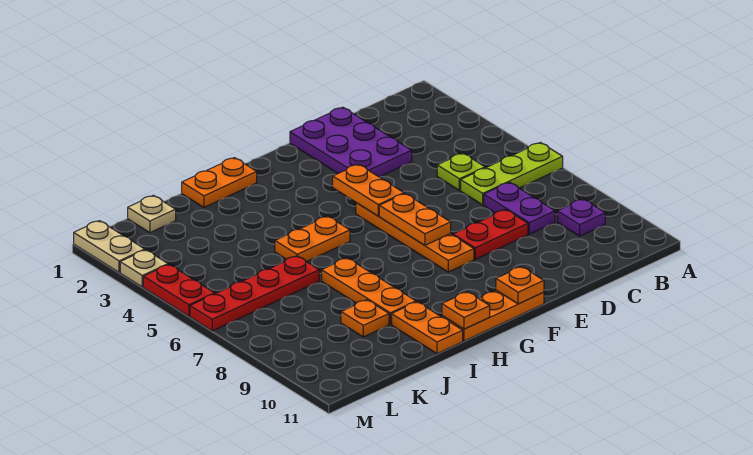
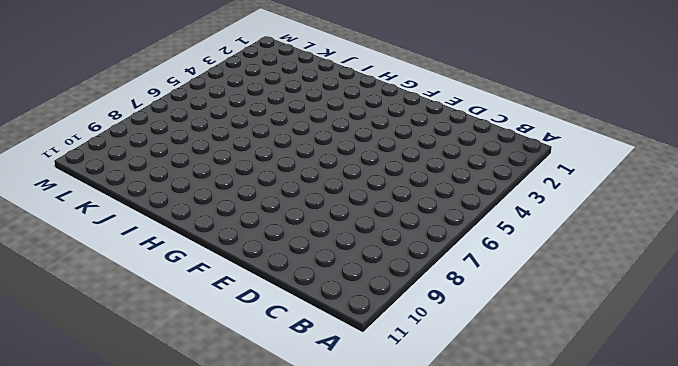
none -> lime 1x3 plate [461,143,563,205]
none -> purple 1x1 plate [558,199,605,236]
none -> lime 1x1 plate [437,153,485,190]

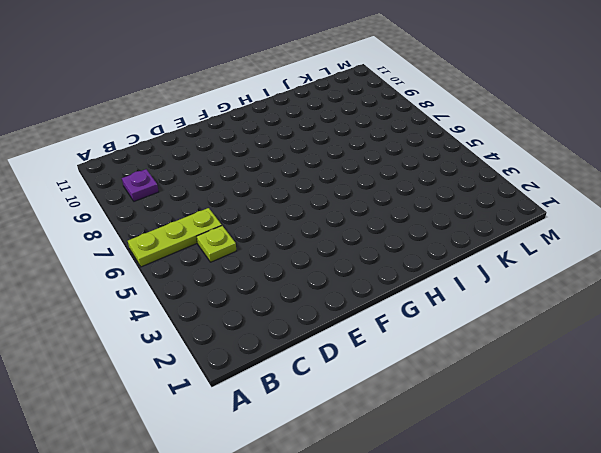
none -> purple 1x2 plate [484,182,555,234]
none -> purple 2x3 plate [290,107,412,177]
none -> red 1x2 plate [453,210,528,259]

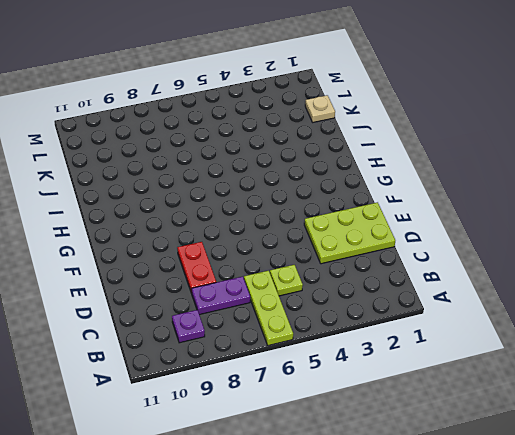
lime 2x3 plate [304,202,395,264] -> purple 2x3 plate [290,107,412,177]
none -> orange 1x4 plate [356,203,474,272]
none -> orange 1x3 plate [442,290,544,341]
none -> orange 1x2 plate [182,158,257,207]

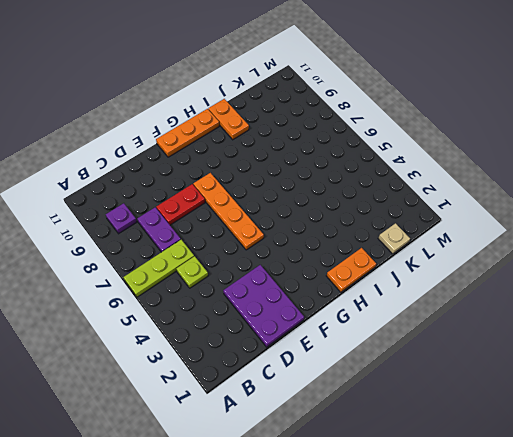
none -> orange 1x2 plate [275,216,350,262]
none -> orange 1x3 plate [322,258,416,324]
none -> red 1x4 plate [190,256,319,331]

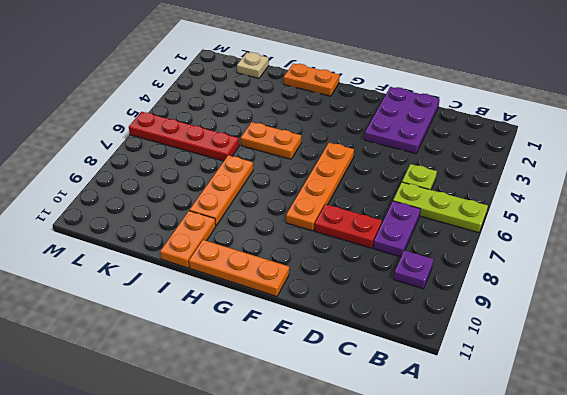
none -> orange 1x1 plate [341,300,389,337]
none -> tan 1x2 plate [74,221,145,272]
none -> tan 1x1 plate [120,250,168,287]

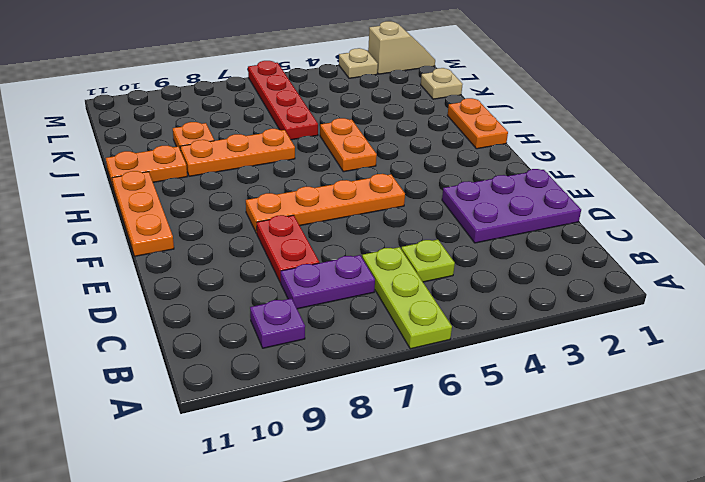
tan 1x2 slope [368,21,435,74] -> tan 1x2 plate [74,221,145,272]
none -> red 1x2 plate [143,264,215,316]
none -> orange 1x2 plate [333,164,404,216]
none -> orange 1x2 plate [379,194,451,245]

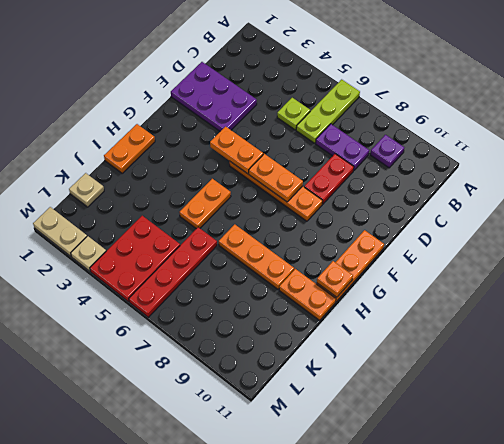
red 2x3 plate [90,216,180,302] -> red 1x2 plate [143,264,215,316]
none -> orange 1x1 plate [341,300,389,337]
none -> orange 1x1 plate [496,267,544,304]

